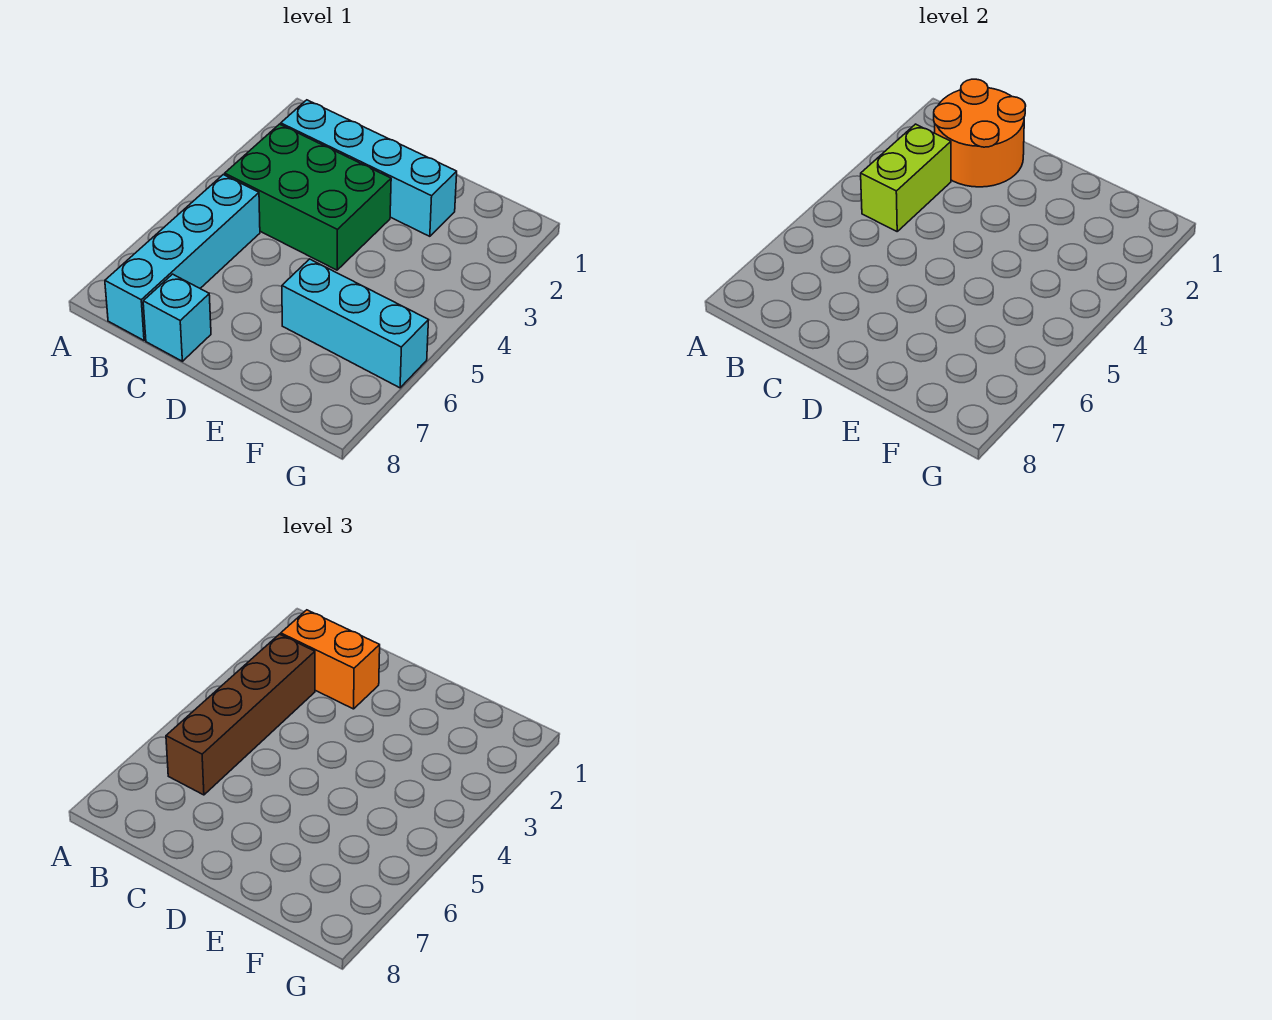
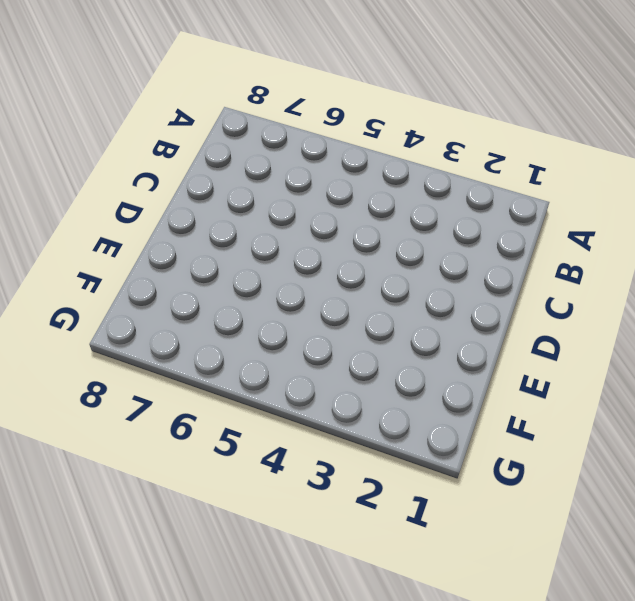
none -> cyan 1x4 brick [281,100,457,236]
none -> green 2x3 brick [225,124,391,270]

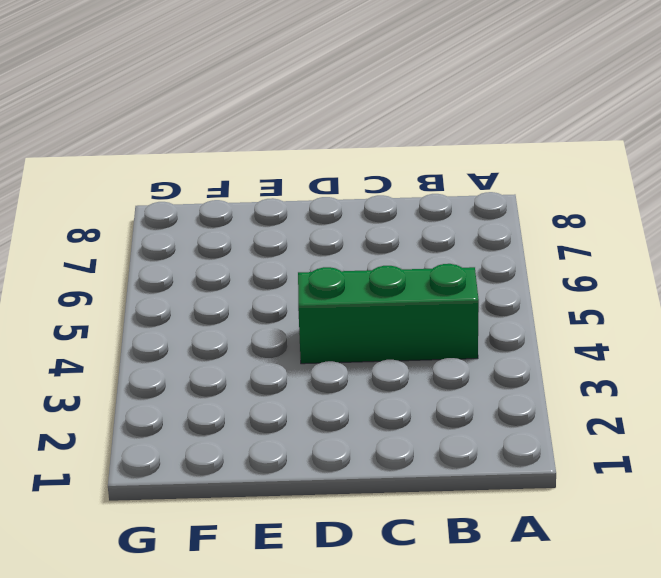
green 1x3 brick [298,264,479,364] -> green 2x3 brick [225,124,391,270]
none -> cyan 1x4 brick [281,100,457,236]
none -> cyan 1x4 brick [105,175,260,340]

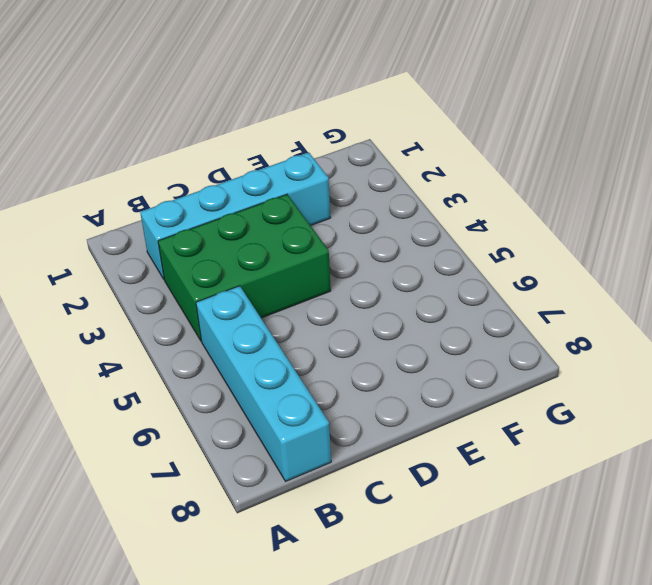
none -> cyan 1x1 brick [143,274,211,361]
none -> cyan 1x3 brick [282,259,428,388]

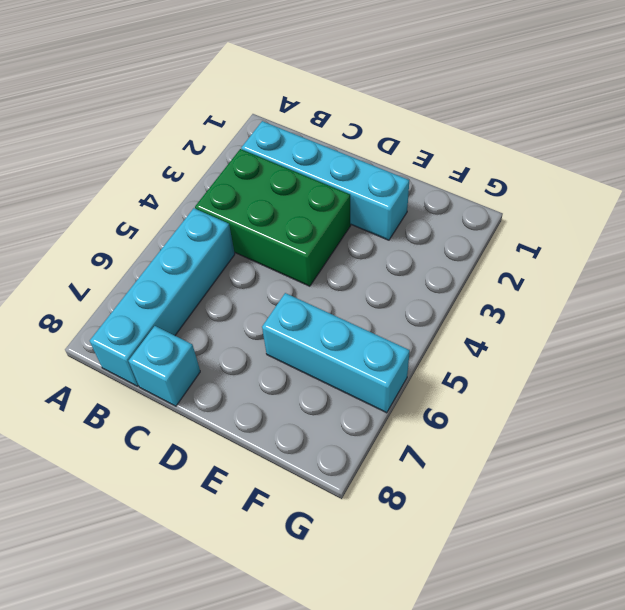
none -> orange 2x2 round brick [934,79,1026,187]
none -> lime 1x2 brick [861,124,951,231]

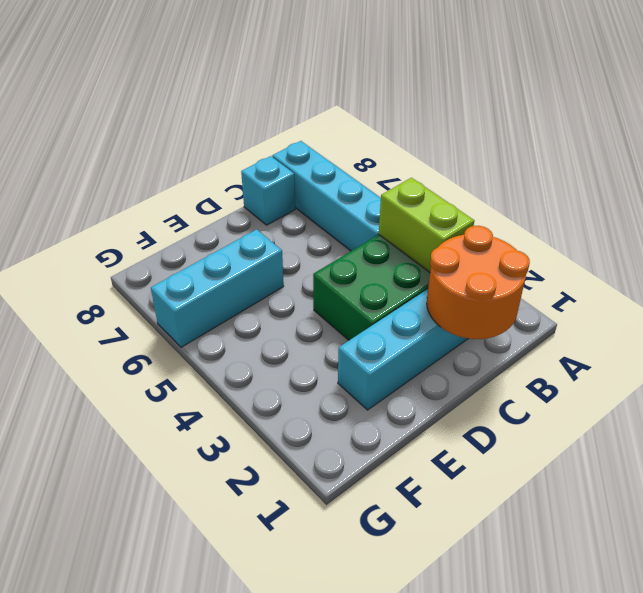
none -> orange 1x2 brick [281,610,380,709]
none -> brown 1x4 brick [166,634,315,795]

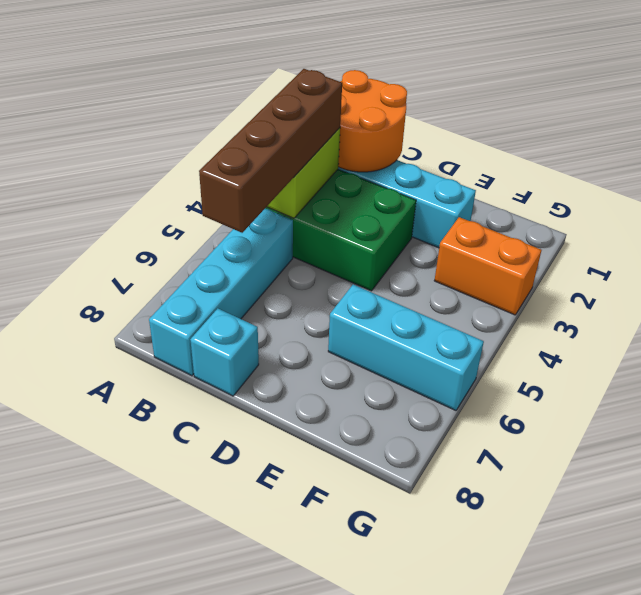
orange 1x2 brick [434,217,541,315] -> orange 1x2 brick moved to [281,610,380,709]

